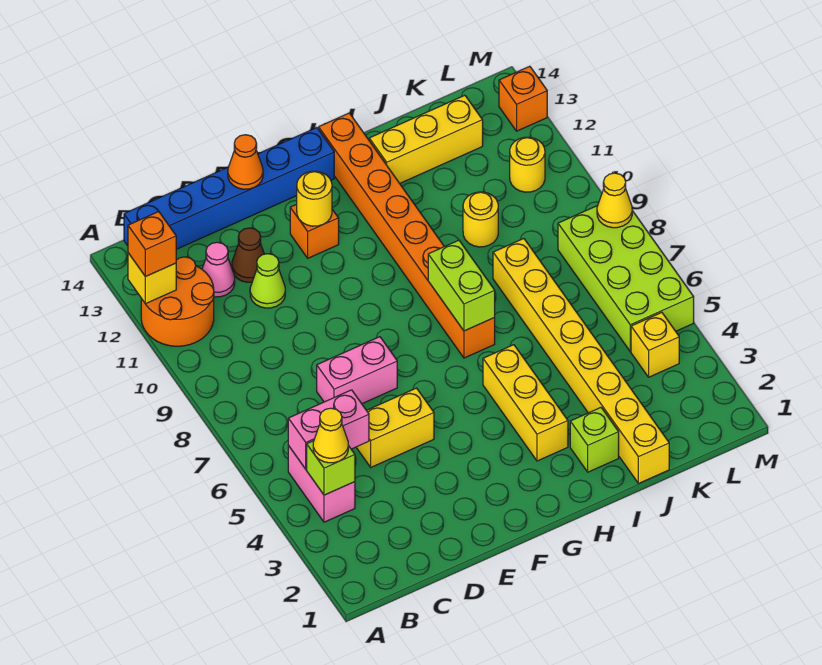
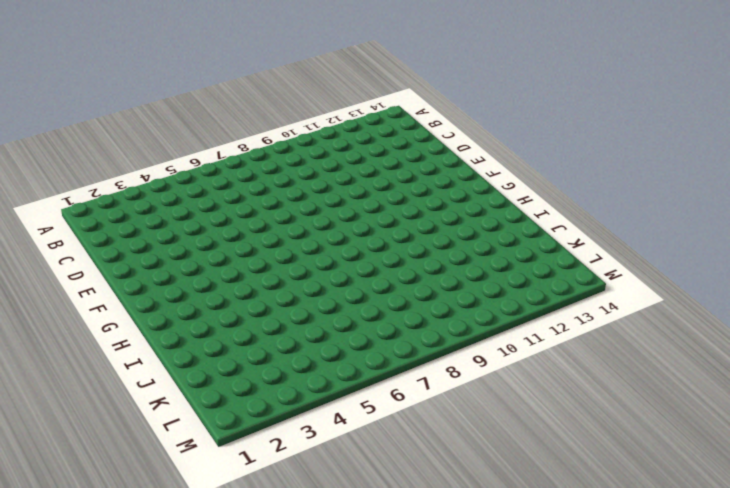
none -> orange 2x2 round brick [141,257,214,346]
none -> pink 1x2 brick [288,446,355,522]
none -> blue 1x6 brick [124,128,334,249]

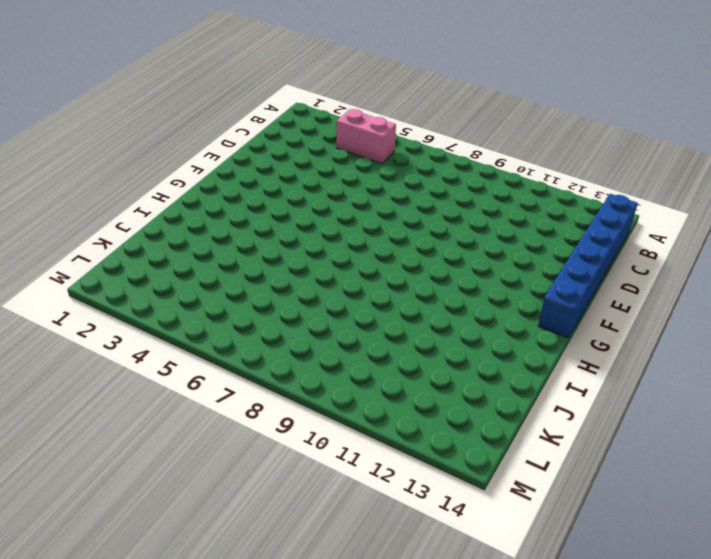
none -> orange 2x2 round brick [141,257,214,346]
none -> pink 1x1 cone [202,242,235,297]
none -> yellow 1x2 brick [356,388,434,467]

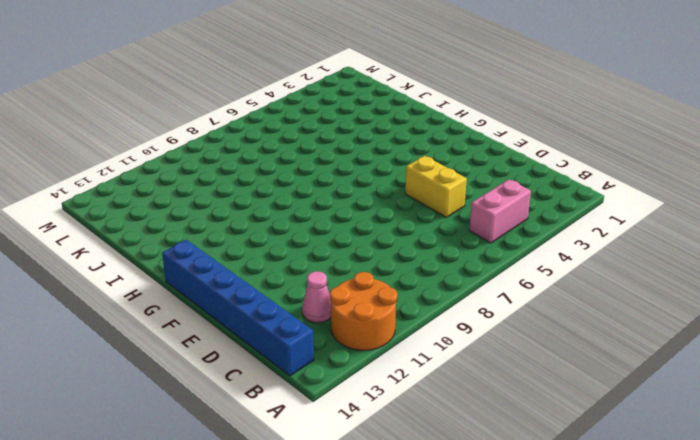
none -> pink 1x2 brick [317,337,397,404]
none -> lime 1x1 cone [250,254,285,308]
none -> brown 1x1 cone [232,228,264,282]

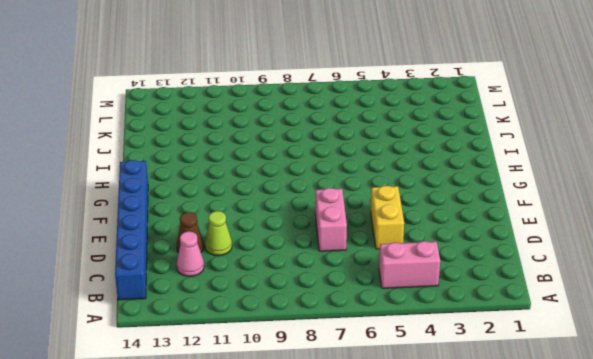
none -> orange 2x2 round brick [141,257,214,346]
none -> orange 1x1 brick [290,204,339,258]
none -> yellow 1x3 brick [483,345,568,461]

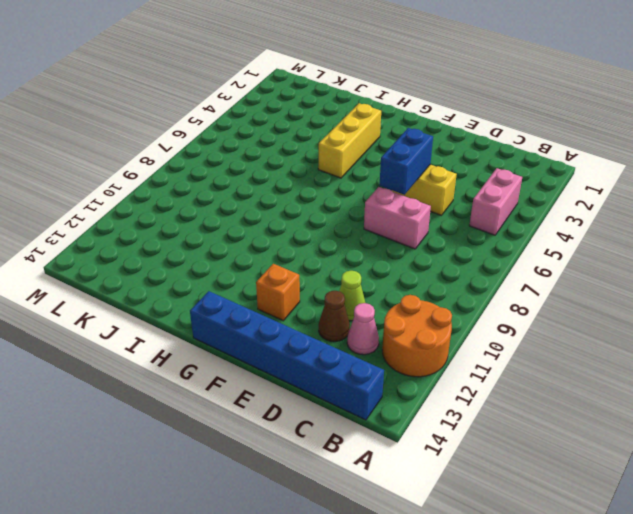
blue 1x2 brick [380,128,433,195] -> none
none -> orange 1x8 brick [319,113,495,358]
none -> lime 1x1 brick [570,408,619,472]
none -> yellow 1x3 brick [369,95,483,183]

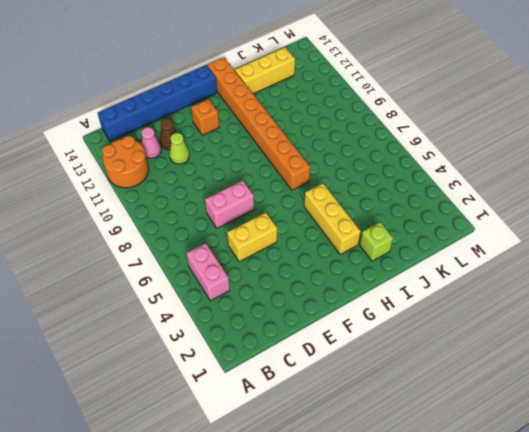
none -> yellow 1x8 brick [493,239,669,484]
none -> yellow 1x1 round brick [463,192,498,247]
none -> yellow 1x1 brick [631,312,679,377]

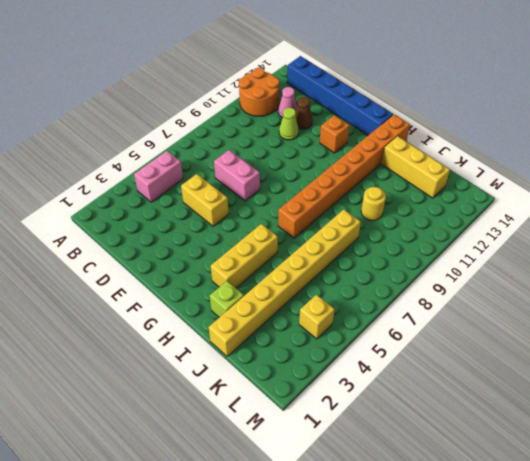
none -> lime 2x4 brick [558,206,694,352]
none -> yellow 1x1 round brick [510,137,545,192]
none -> orange 1x1 brick [499,66,547,131]

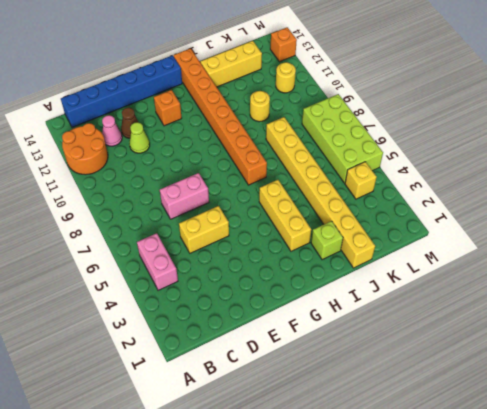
none -> yellow 1x1 brick [128,253,176,304]
none -> lime 1x1 brick [307,441,355,495]
none -> pink 1x2 brick [288,390,369,469]

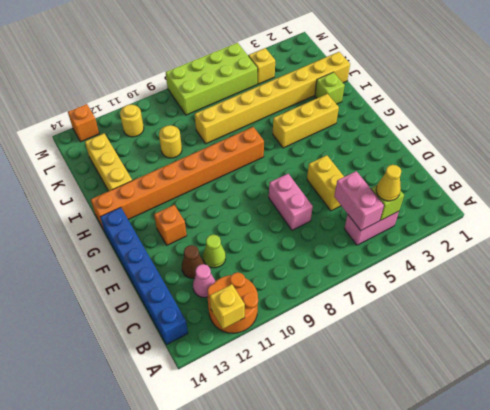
none -> orange 1x1 cone [228,135,263,189]
none -> yellow 1x1 round brick [297,171,332,226]
none -> lime 1x2 brick [428,240,495,331]

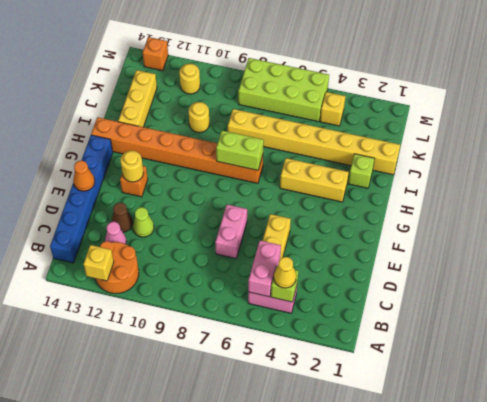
none -> yellow 1x1 cone [597,173,632,228]
none -> orange 1x1 brick [128,211,176,277]

